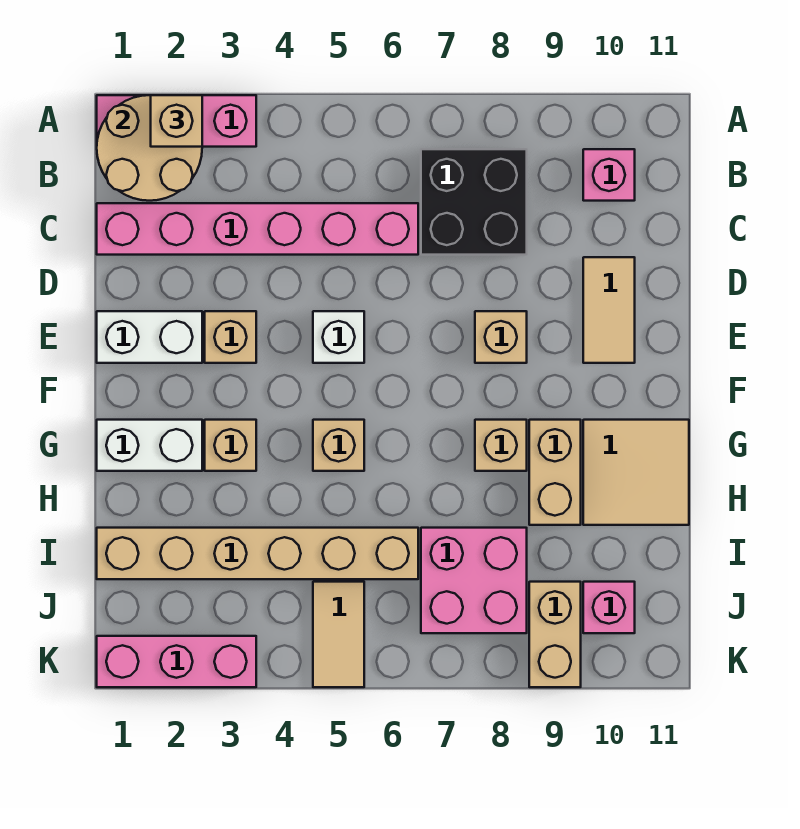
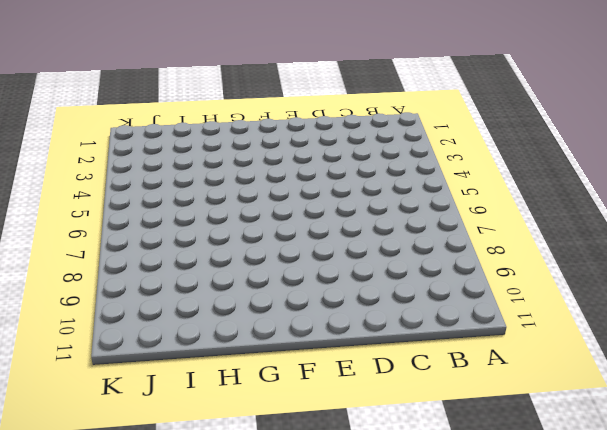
none -> pink 1x3 brick [97,95,256,147]
none -> black 2x2 brick [421,149,527,255]
none -> pink 1x1 brick [583,149,635,201]

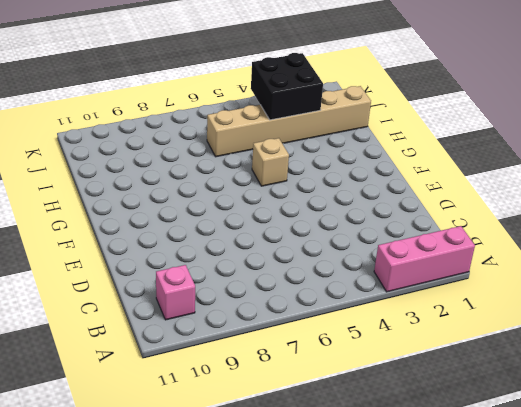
black 2x2 brick [251,53,323,120] -> black 2x2 brick moved to [421,149,527,255]
none -> pink 1x6 brick [97,203,418,255]
none -> tan 1x2 tile [583,257,635,363]
none -> white 1x2 brick [97,311,202,363]

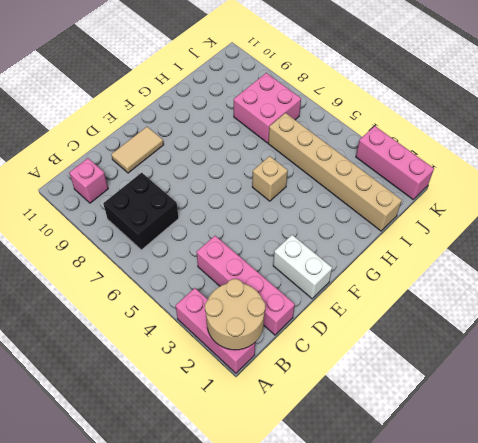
pink 1x4 brick [197,236,295,335] -> pink 1x6 brick [97,203,418,255]
none -> tan 1x1 brick [205,311,256,363]
none -> white 1x1 brick [313,311,364,363]
none -> tan 1x1 brick [475,311,527,363]

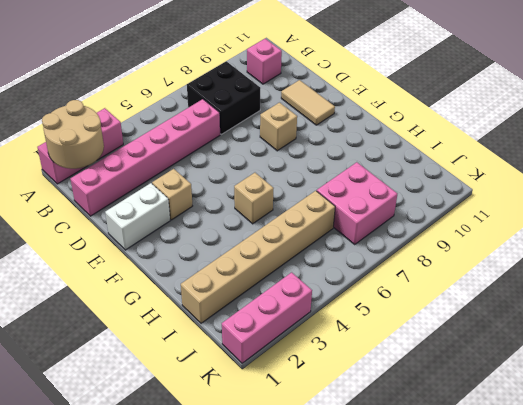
none -> white 1x1 brick [313,311,364,363]
none -> white 1x2 brick [97,420,202,471]
none -> tan 1x1 brick [205,420,256,471]

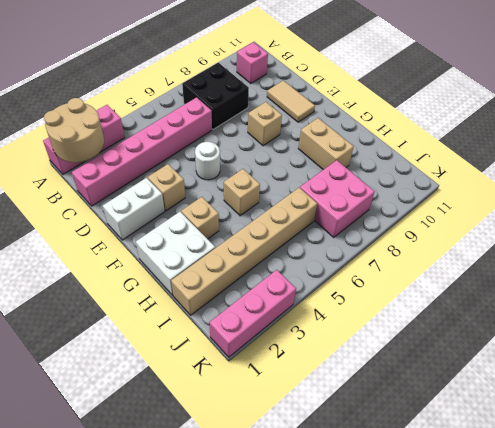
white 1x1 round brick [195,142,220,180] -> white 1x1 brick [313,311,364,363]
white 2x2 brick [136,212,215,295] -> white 1x2 brick [97,420,202,471]
none -> tan 1x1 brick [475,420,527,471]
none -> tan 2x2 tile [583,420,689,525]
none -> tan 1x2 tile [313,582,364,687]

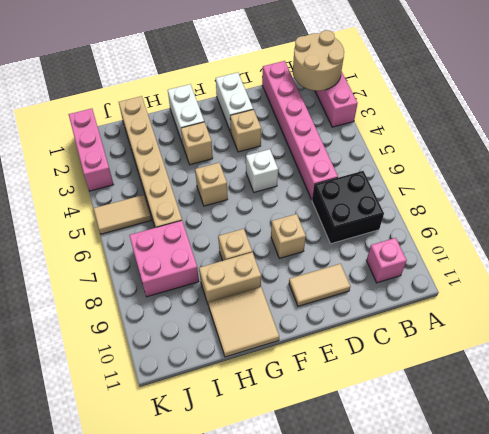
none -> tan 1x2 brick [529,582,581,687]
none -> pink 1x1 brick [583,582,635,633]
none -> tan 1x1 brick [151,95,202,147]

